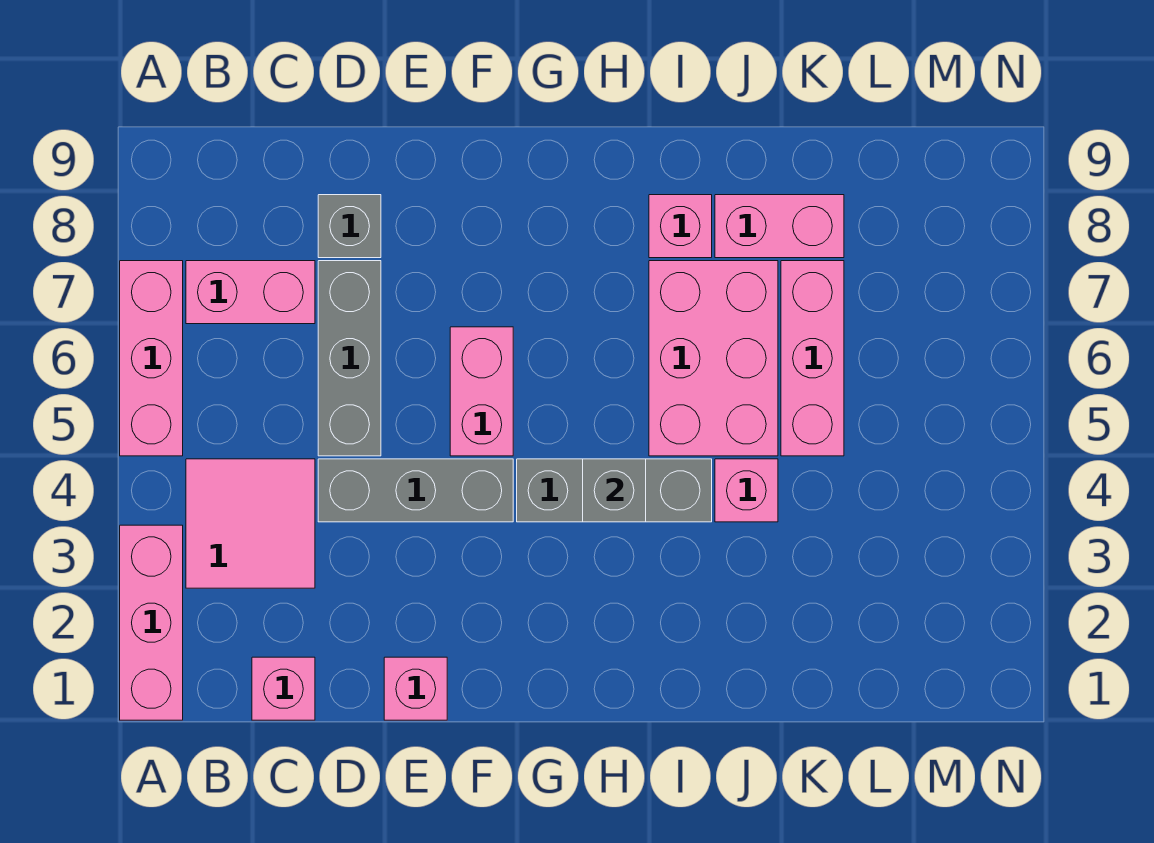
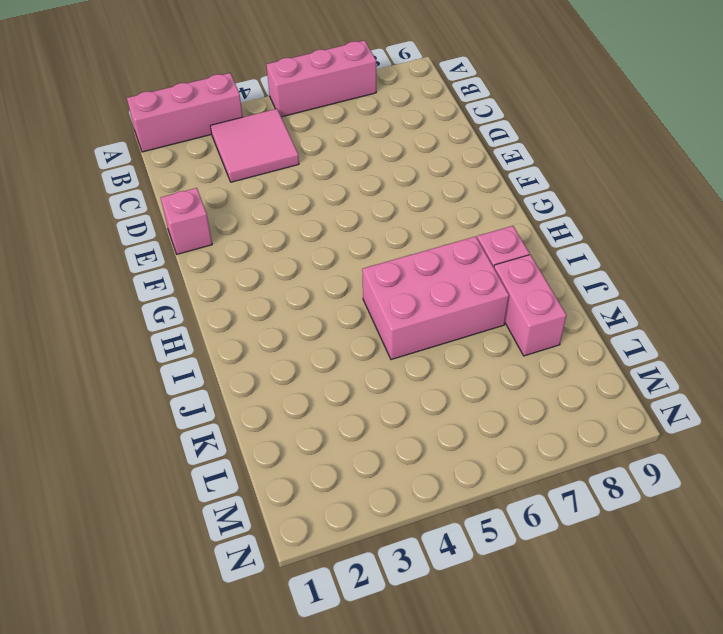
none -> pink 1x2 brick [186,261,315,324]
none -> pink 1x1 brick [252,657,315,720]
none -> grey 1x3 brick [318,459,513,522]

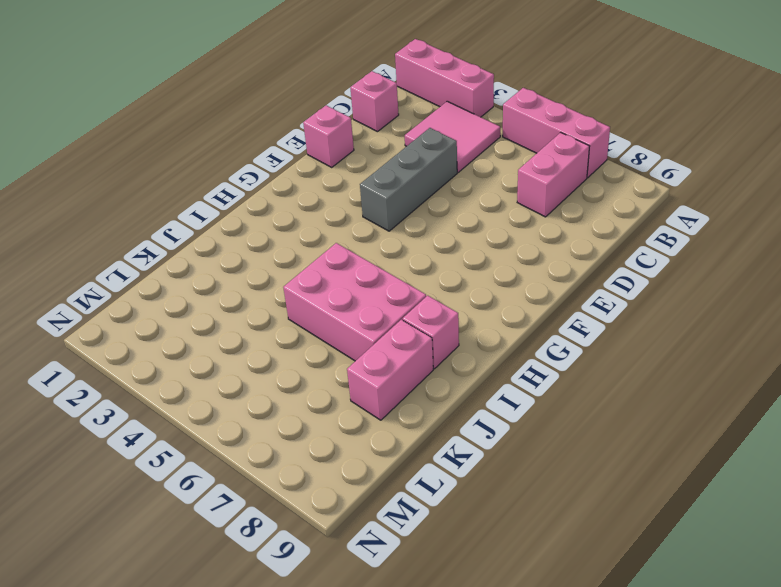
none -> grey 1x3 brick [318,261,381,456]
none -> grey 1x1 brick [318,195,381,258]
none -> pink 1x2 brick [450,327,513,456]

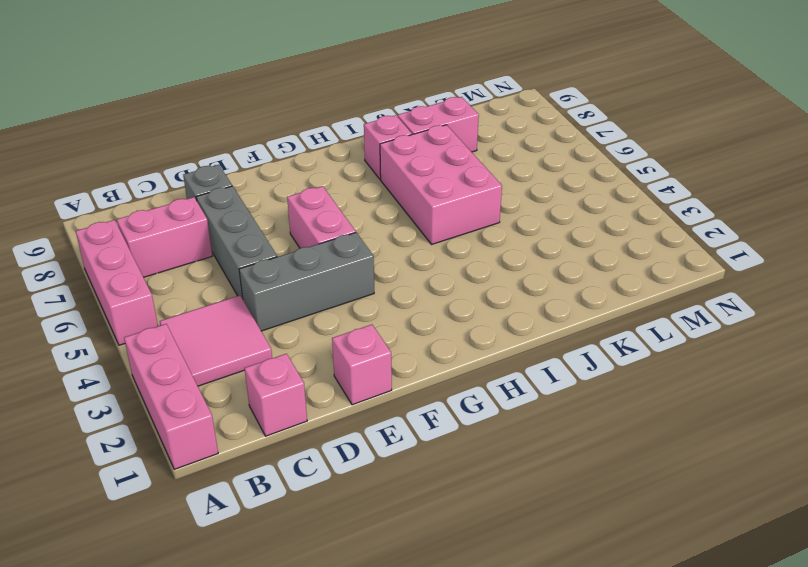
none -> grey 1x3 brick [517,459,712,522]
none -> pink 1x1 brick [715,459,778,522]
none -> pink 1x3 brick [781,261,844,456]

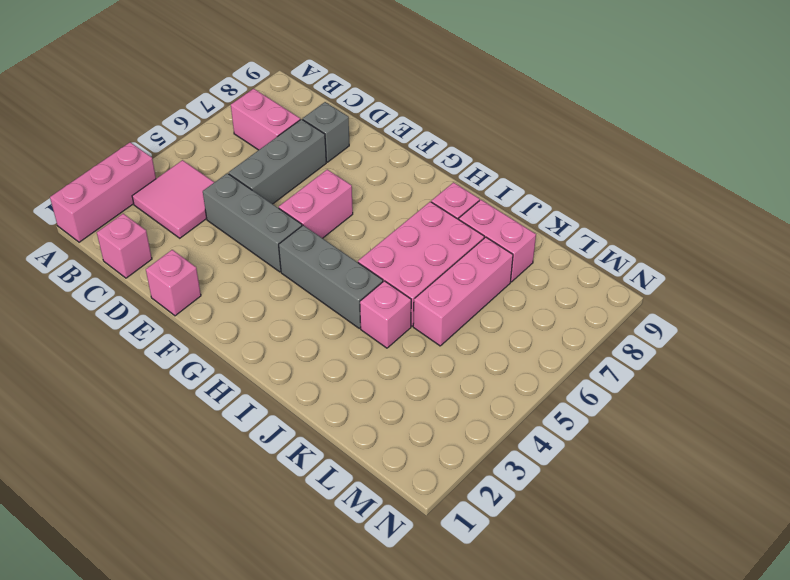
none -> pink 1x3 brick [120,261,183,456]
none -> grey 1x1 brick [583,459,646,522]

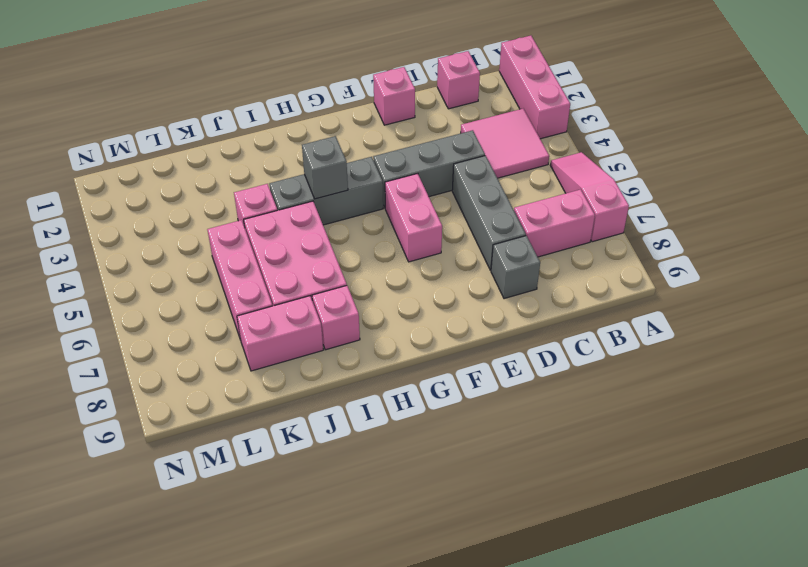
pink 1x3 slope [550,152,629,242] -> pink 1x3 brick [120,261,183,456]

